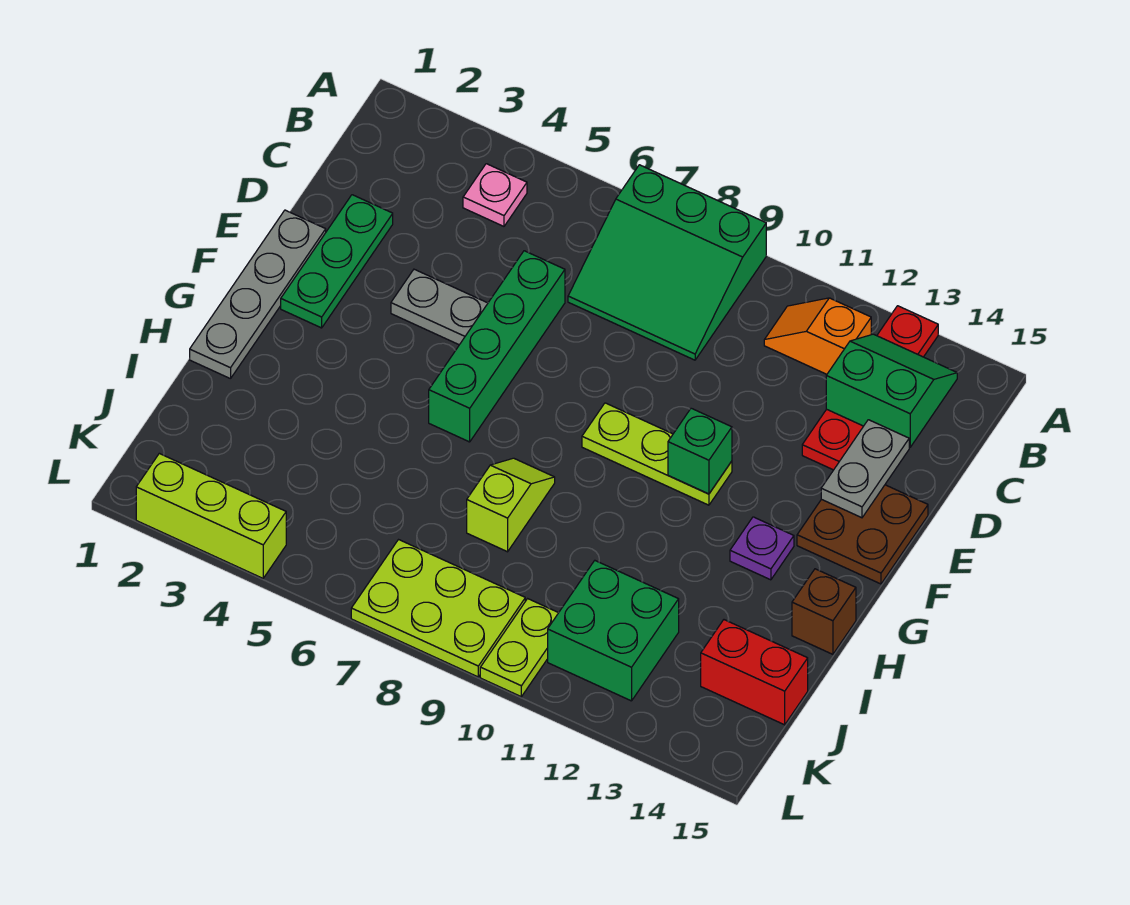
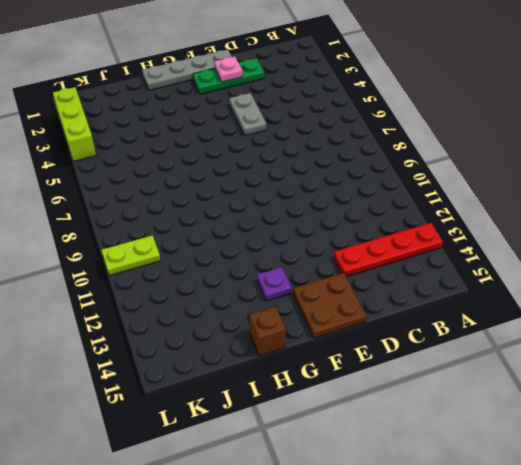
pink 1x1 plate [214,56,242,82] -> pink 1x1 plate moved to [463,164,527,226]
none -> green 3x3 slope [568,165,766,360]
none -> orange 1x2 slope [764,298,871,374]
none -> green 1x4 brick [429,251,565,442]

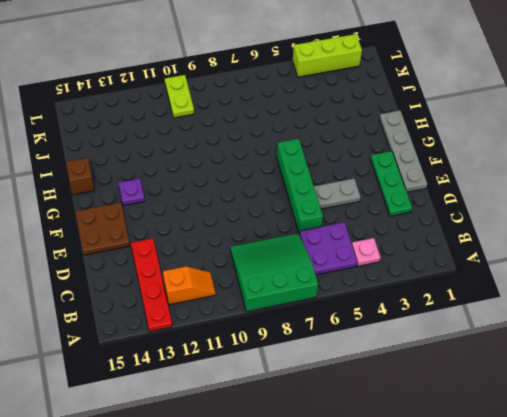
purple 2x2 plate [299,222,357,275] -> none
none -> lime 1x3 plate [582,403,732,505]
none -> lime 1x2 slope [467,458,555,552]
none -> green 2x2 brick [548,561,679,701]

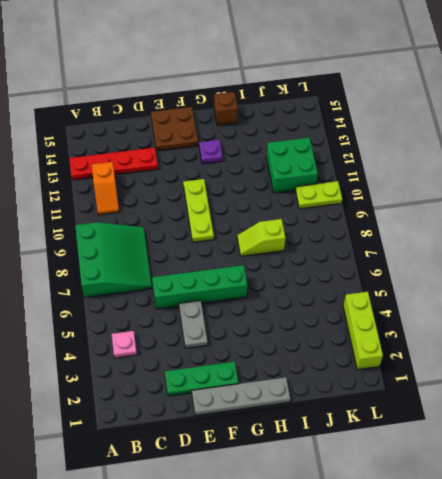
none -> red 1x2 brick [701,620,808,725]
none -> lime 2x3 plate [351,540,525,677]
none -> green 2x2 slope [826,334,957,447]

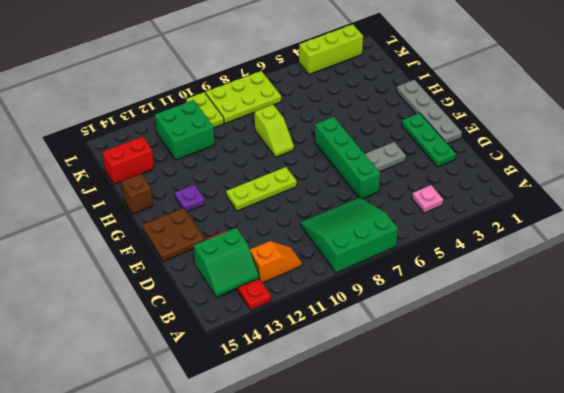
none -> grey 1x2 plate [821,420,909,518]
none -> green 1x1 brick [668,408,732,494]

